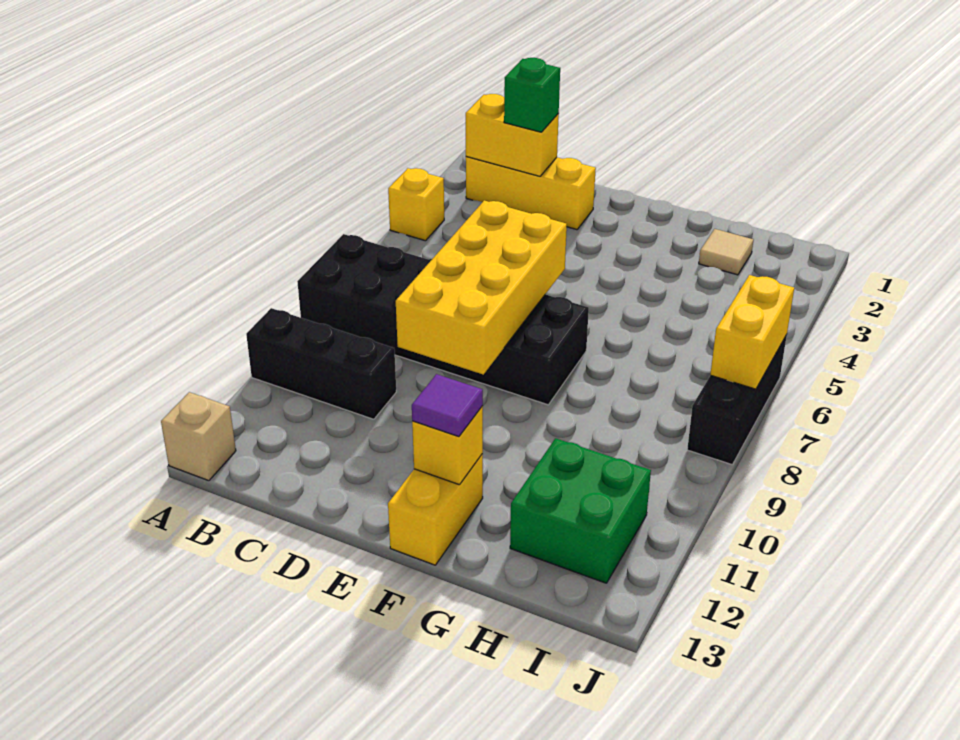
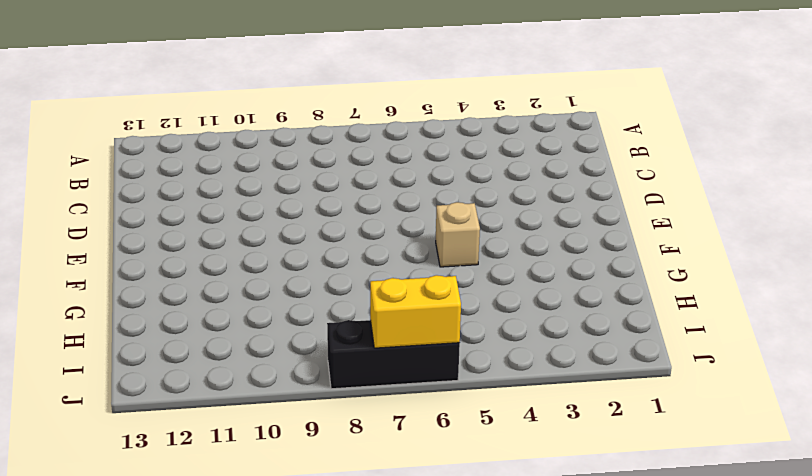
tan 1x1 brick [436,202,480,267] -> tan 1x1 brick moved to [161,392,236,481]
none -> yellow 1x1 brick [388,168,444,241]
none -> black 2x6 brick [297,234,589,405]
none -> black 1x3 brick [246,308,396,419]

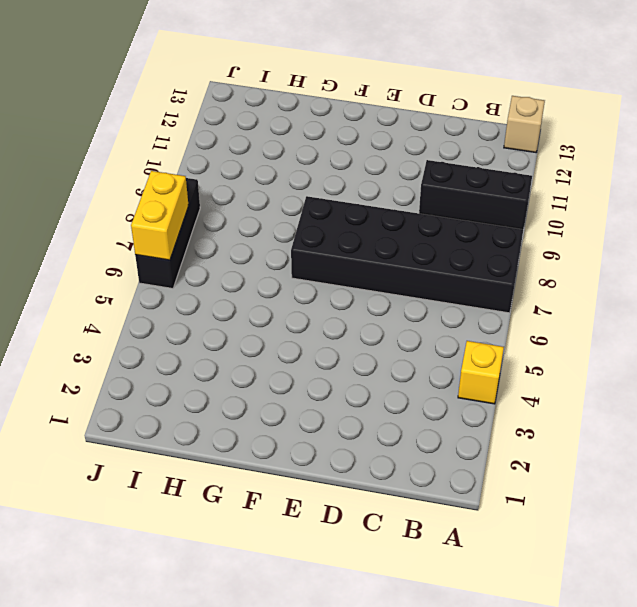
none -> yellow 1x3 brick [466,157,596,230]
none -> yellow 1x2 brick [388,454,483,565]
none -> tan 1x1 tile [699,229,753,275]

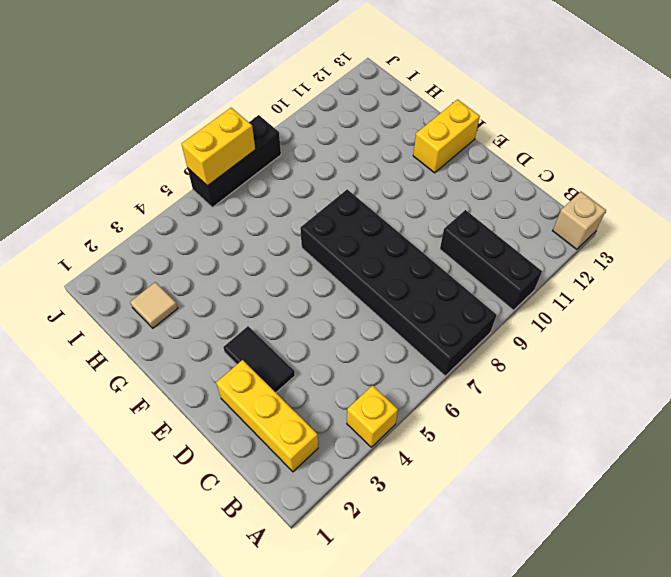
black 1x2 tile [223,326,295,392] -> none
none -> green 2x2 brick [510,438,651,583]
none -> yellow 1x2 brick [466,94,559,176]
none -> yellow 2x4 brick [396,200,567,375]

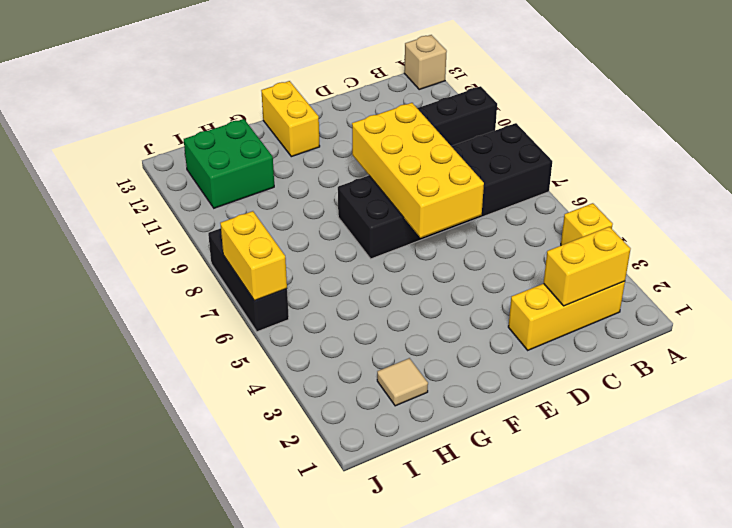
none -> yellow 1x1 brick [412,406,483,485]
none -> green 1x1 brick [504,58,560,132]
none -> purple 1x1 tile [412,374,483,437]

